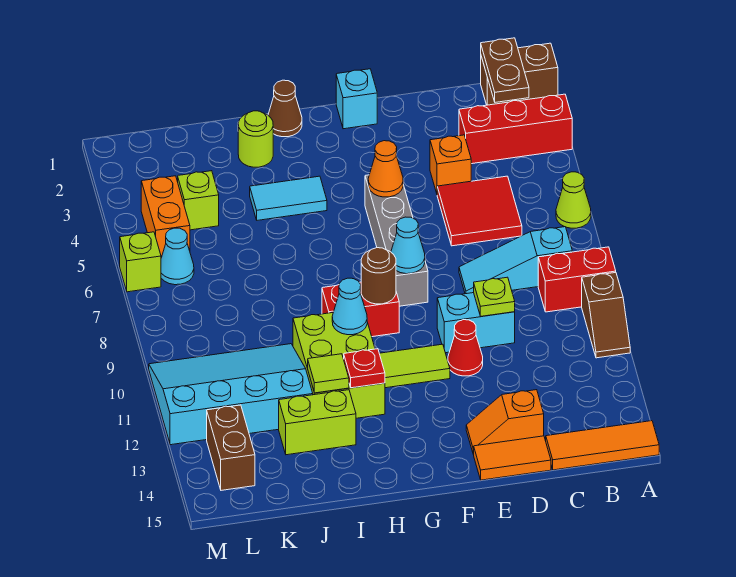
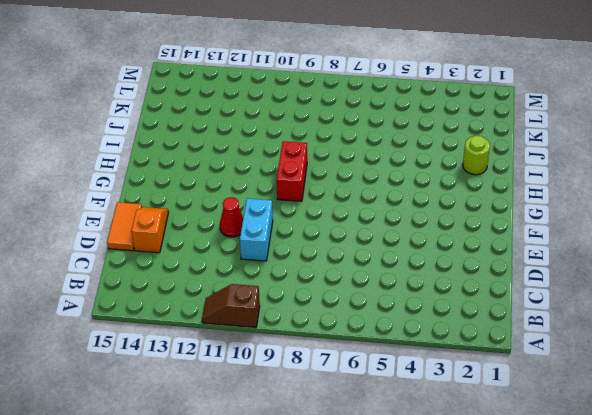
none -> brown 1x2 brick [481,43,558,105]
none -> red 1x3 brick [459,94,572,164]
none -> lime 1x1 cone [556,172,591,228]
none -> red 1x2 brick [538,247,616,312]

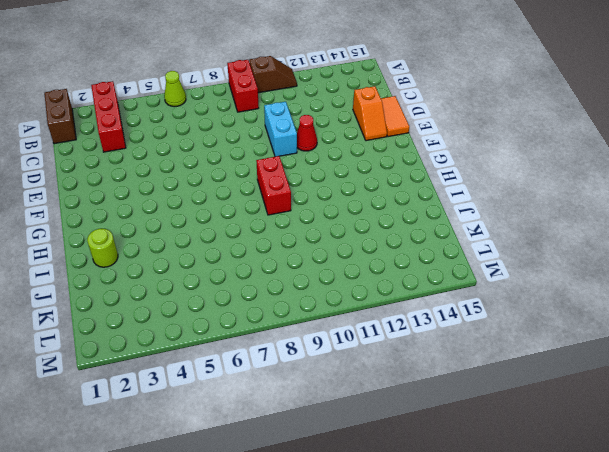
none -> orange 1x3 tile [546,421,659,470]
none -> cyan 1x3 slope [459,227,572,294]
none -> red 2x2 tile [437,176,522,246]
none -> orange 1x1 brick [430,135,471,193]

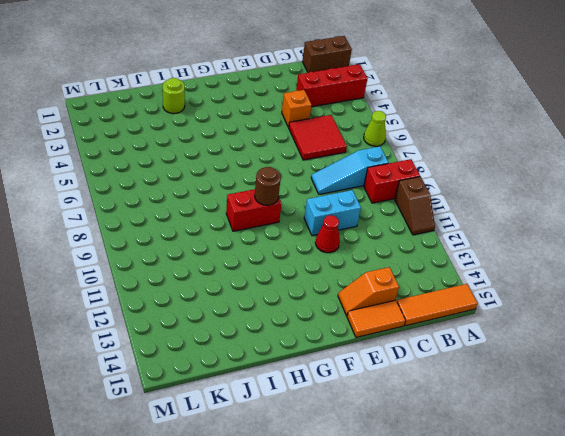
none -> cyan 1x1 brick [336,69,377,129]
none -> grey 1x4 brick [365,175,428,306]
none -> lime 1x2 tile [379,344,450,388]
none -> brown 1x1 cone [268,80,302,137]

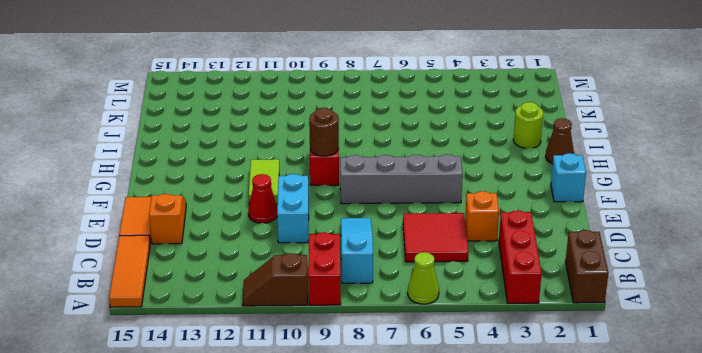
none -> cyan 1x2 tile [250,176,327,220]
none -> lime 2x3 brick [293,313,385,418]
none -> lime 1x2 brick [279,390,356,455]
none -> cyan 3x4 slope [149,344,313,445]

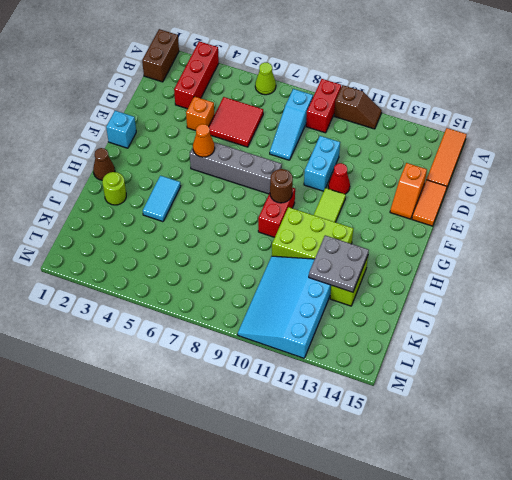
grey 2x2 plate [309,235,369,292] -> lime 1x1 tile [308,354,349,393]
none -> lime 1x1 brick [178,171,219,230]
none -> orange 1x2 brick [141,176,190,258]
none -> cyan 1x1 cone [161,228,194,285]
none -> brown 1x2 brick [207,405,255,490]

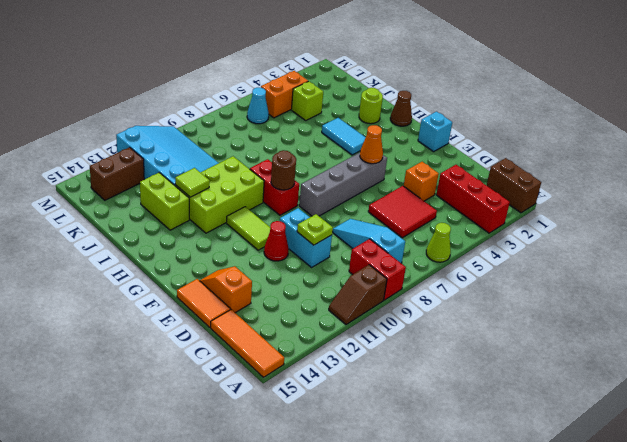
none -> lime 1x1 brick [120,232,161,292]
none -> brown 1x2 plate [481,38,529,102]
none -> cyan 1x1 cone [391,217,425,274]
none -> cyan 1x1 cone [332,278,367,335]

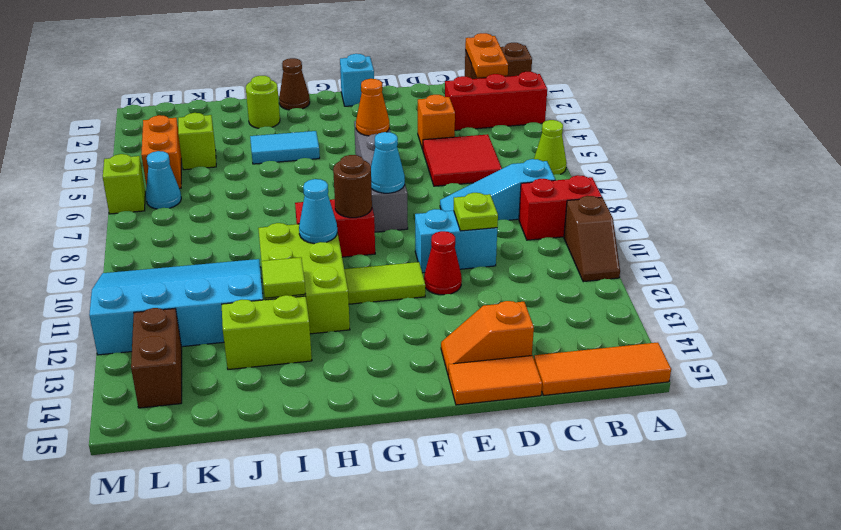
orange 1x2 plate [465,33,508,78] -> brown 1x2 plate [481,38,529,102]
none -> red 1x1 plate [344,349,385,388]

